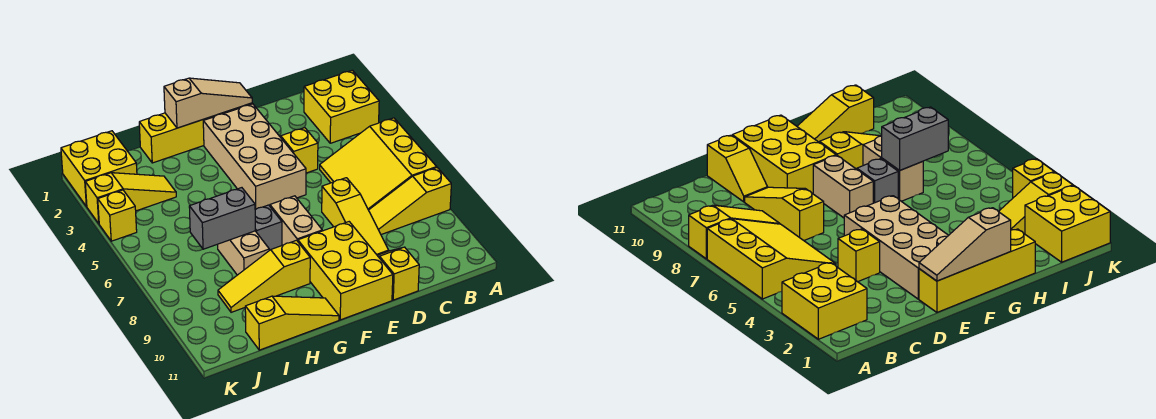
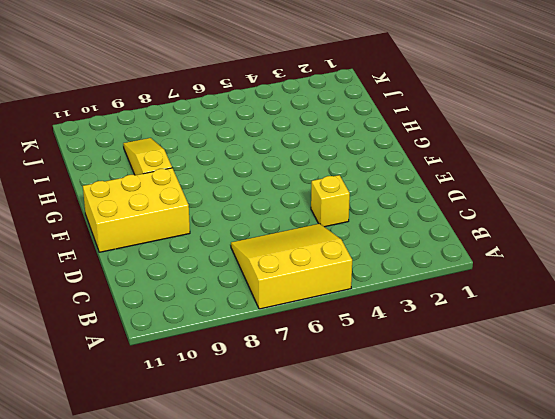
none -> yellow 2x2 brick [304,70,379,143]
none -> yellow 1x3 slope [369,168,451,235]
none -> yellow 1x3 slope [322,178,389,255]

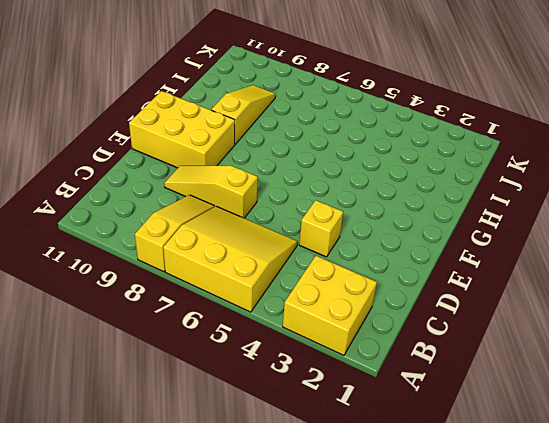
none -> yellow 1x2 slope [377,247,419,300]
none -> yellow 1x4 brick [139,103,252,163]
none -> tan 2x4 brick [203,104,306,210]

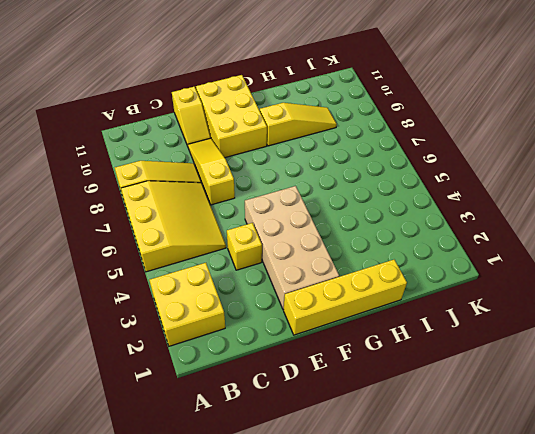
none -> tan 1x2 brick [270,196,322,245]
none -> grey 1x1 brick [255,205,282,250]
none -> yellow 1x3 slope [245,296,339,350]

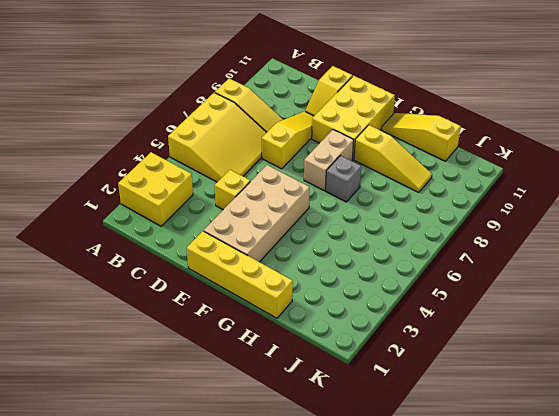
none -> tan 1x2 brick [218,231,269,275]
none -> yellow 1x3 slope [85,173,176,223]
none -> yellow 2x2 brick [61,131,137,207]

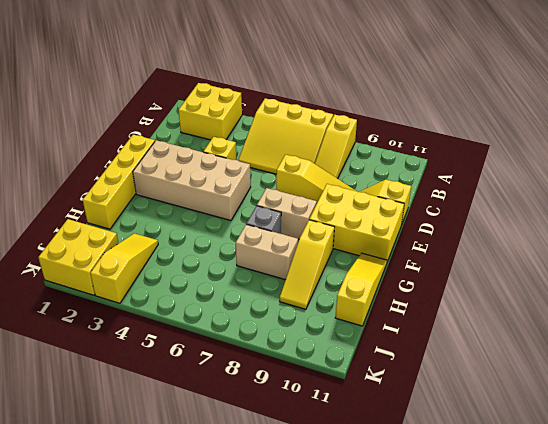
none -> yellow 1x1 brick [98,190,137,241]
none -> tan 1x3 slope [164,78,252,128]
none -> grey 1x2 brick [189,188,255,249]

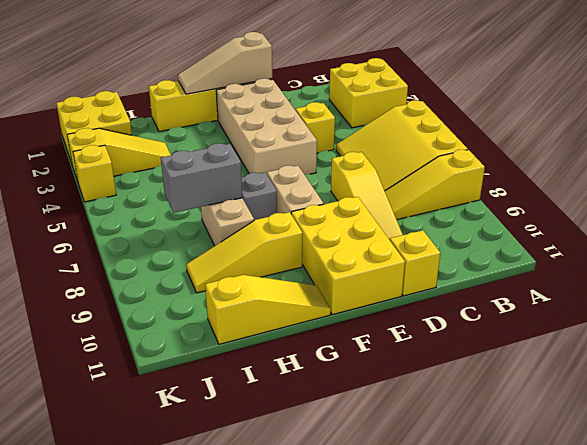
tan 1x3 slope [178,32,272,94] -> tan 1x3 slope turned to [164,78,252,128]

